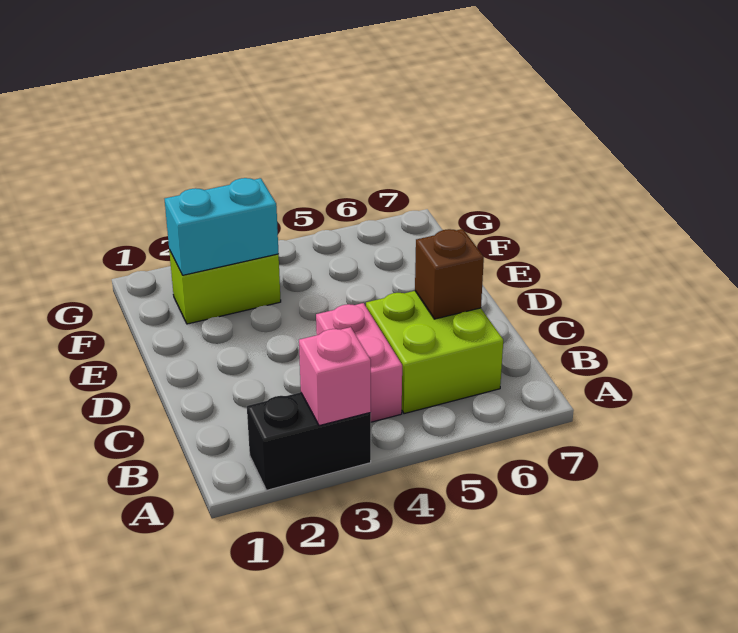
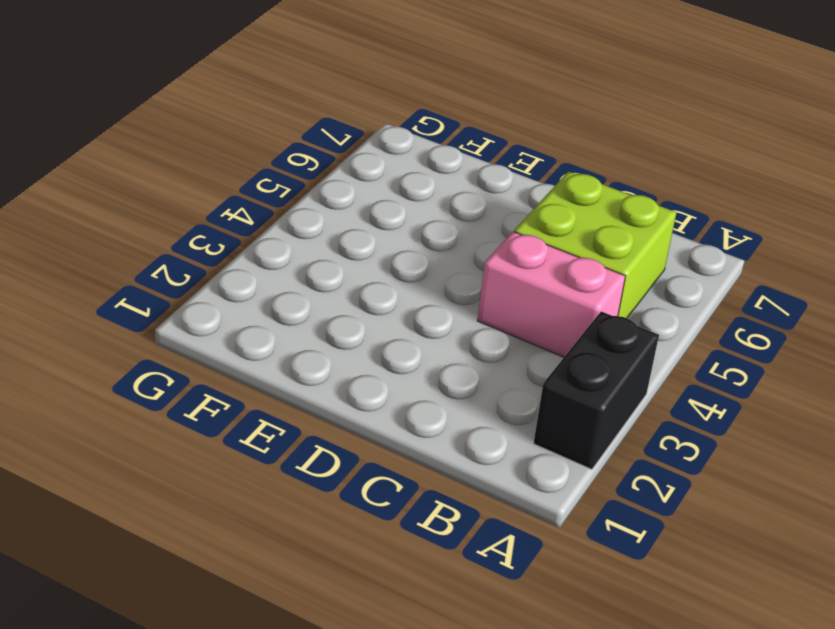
none -> lime 1x2 brick [169,250,281,324]
none -> pink 1x1 brick [299,327,371,426]

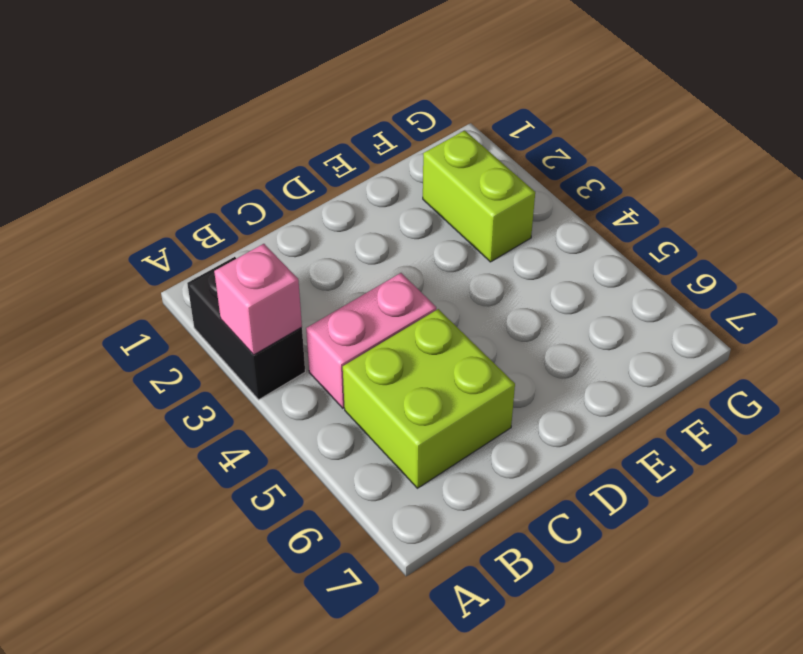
none -> brown 1x1 brick [415,229,484,319]
none -> cyan 1x2 brick [165,178,279,275]

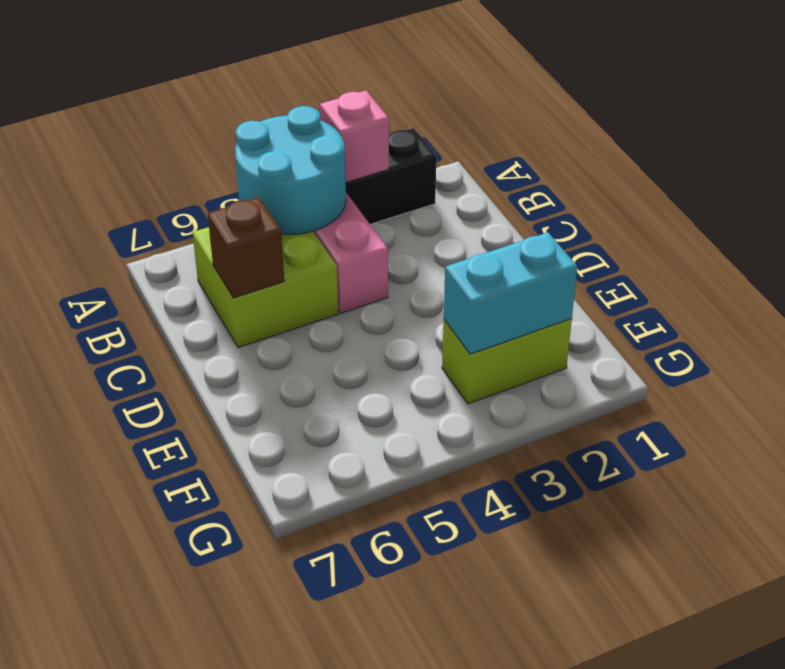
cyan 2x2 round brick [235,106,346,235] -> none

